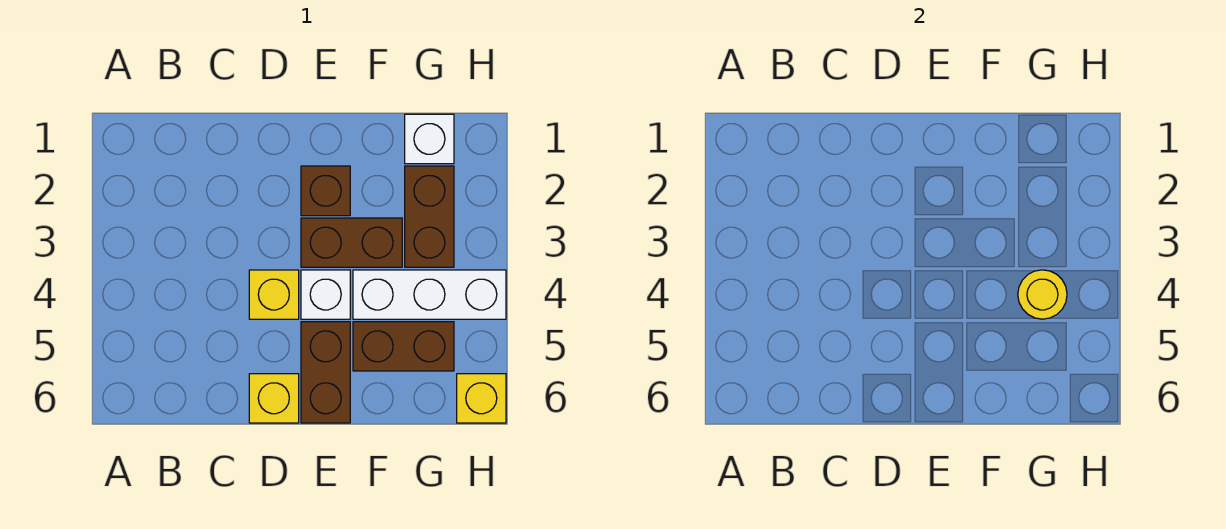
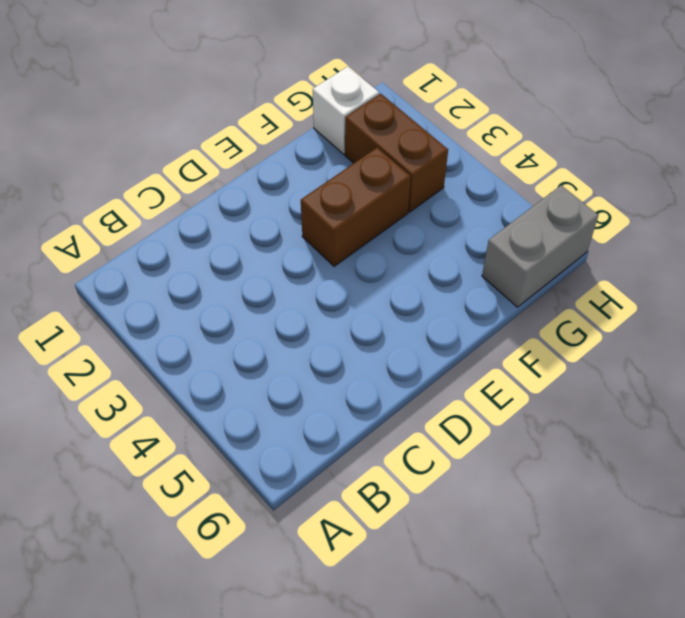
grey 1x2 brick [482,185,598,307] -> yellow 1x1 brick [457,374,506,423]
none -> yellow 1x1 brick [249,270,299,319]
none -> yellow 1x1 brick [249,374,299,423]
none -> brown 1x1 brick [301,166,350,216]

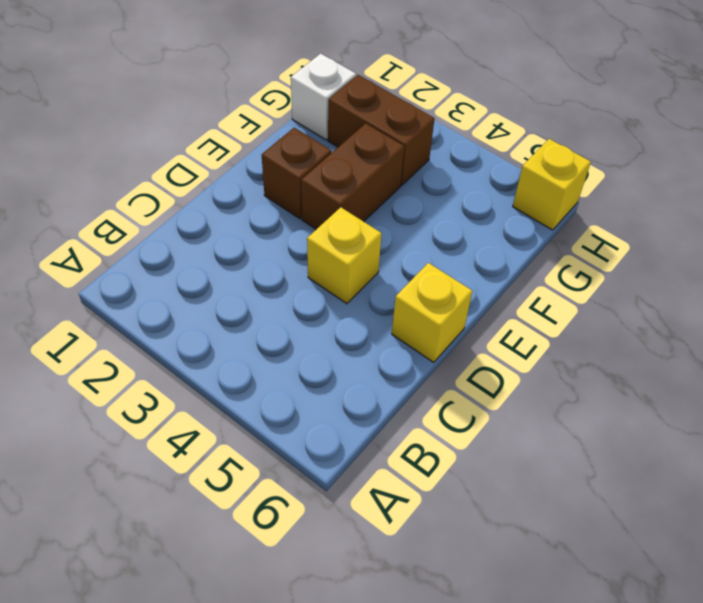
none -> white 1x1 brick [301,270,350,319]
none -> brown 1x2 brick [301,322,350,423]
none -> white 1x3 brick [353,270,506,319]

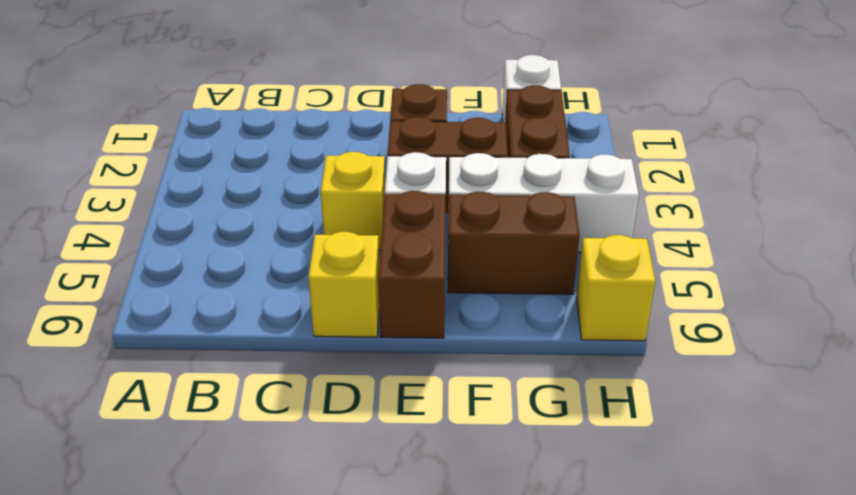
none -> yellow 1x1 round brick [1018,270,1067,319]

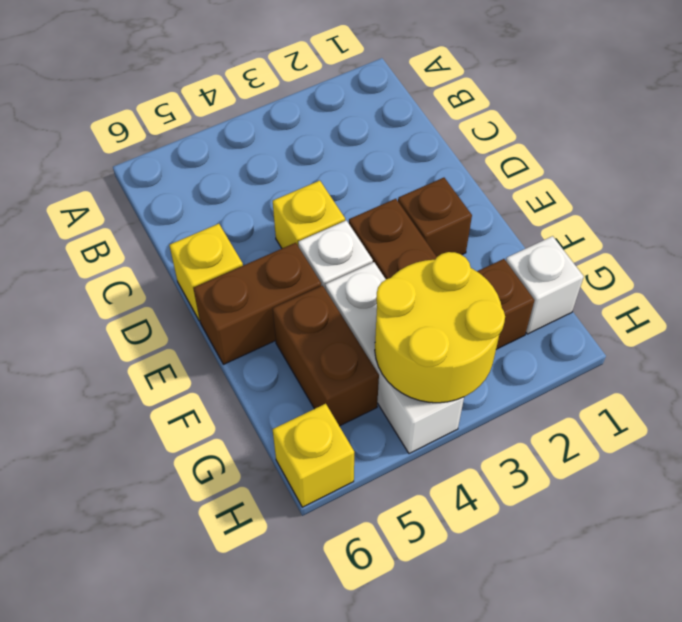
yellow 2x2 round brick [375,252,505,403] -> yellow 1x1 round brick [1018,270,1067,319]

